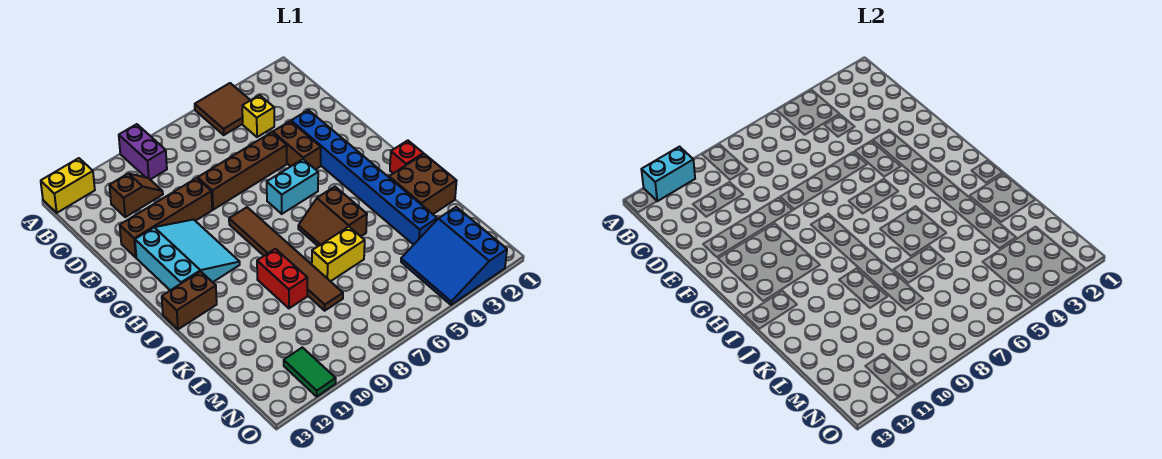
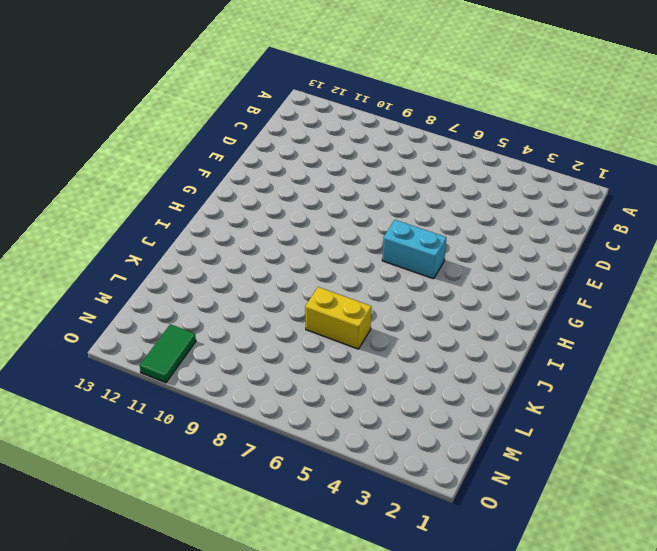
none -> brown 2x2 tile [195,83,250,135]
none -> purple 1x2 brick [119,124,167,179]
none -> yellow 1x2 brick [41,158,95,213]

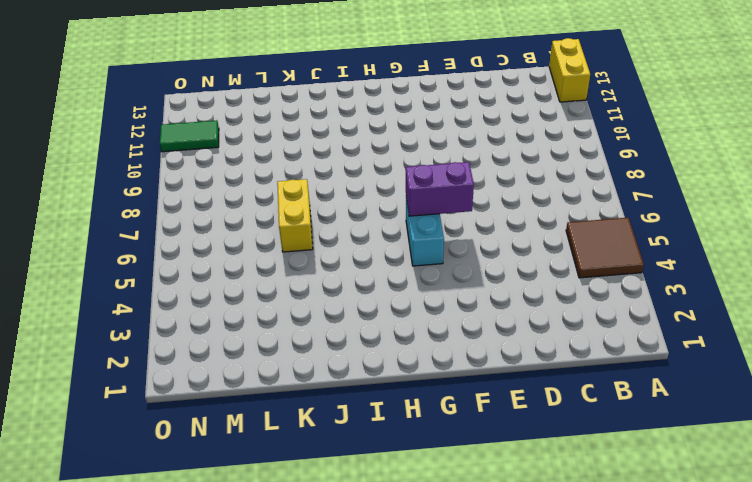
purple 1x2 brick [406,162,474,216] -> purple 1x2 brick moved to [119,124,167,179]
none -> yellow 1x1 brick [242,95,274,137]
none -> brown 1x2 slope [109,173,163,217]
none -> blue 1x8 brick [291,110,437,245]

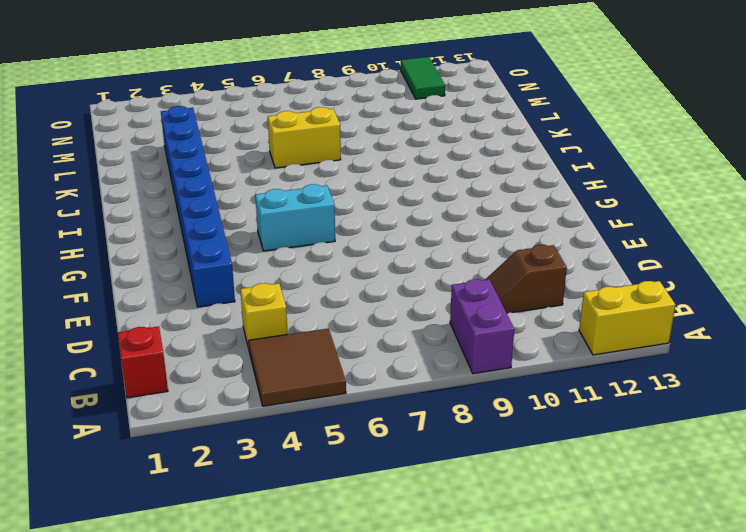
red 1x1 brick [118,326,168,398] -> red 1x1 brick moved to [390,141,423,173]
none -> brown 1x2 brick [273,121,321,170]
none -> brown 1x4 brick [198,132,287,210]
none -> brown 1x4 brick [120,178,212,257]

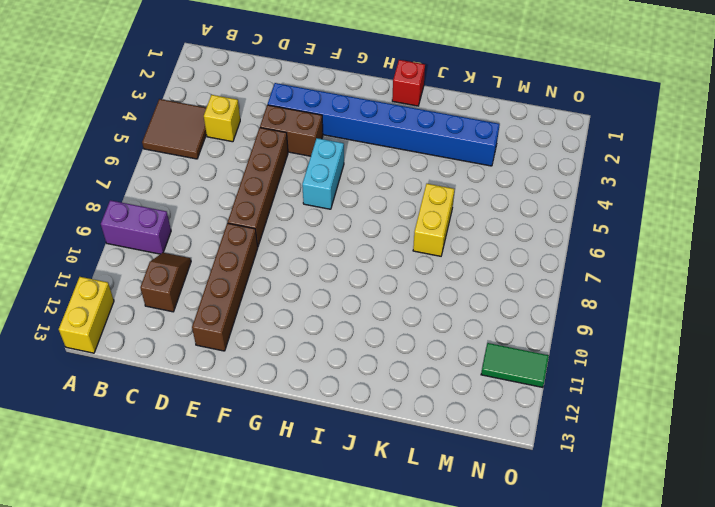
none -> cyan 3x3 slope [135,220,240,290]
none -> brown 1x6 tile [229,207,343,311]
none -> brown 2x2 slope [298,187,367,246]

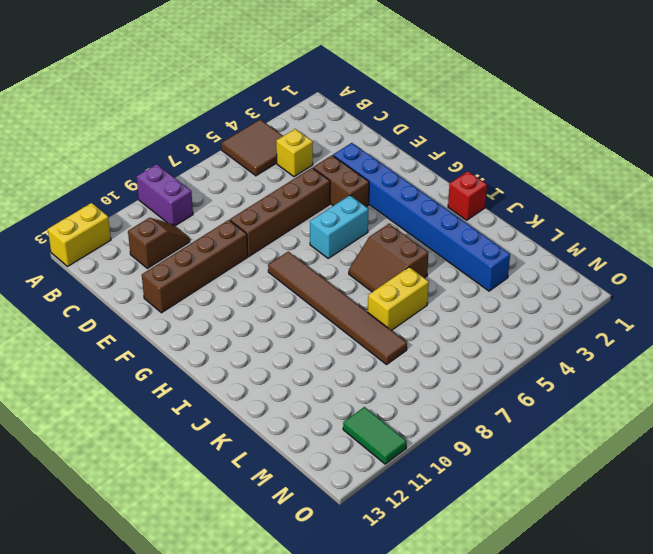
none -> cyan 3x3 slope [135,220,240,290]
none -> brown 1x2 brick [162,271,217,329]
none -> brown 2x2 brick [389,154,457,214]

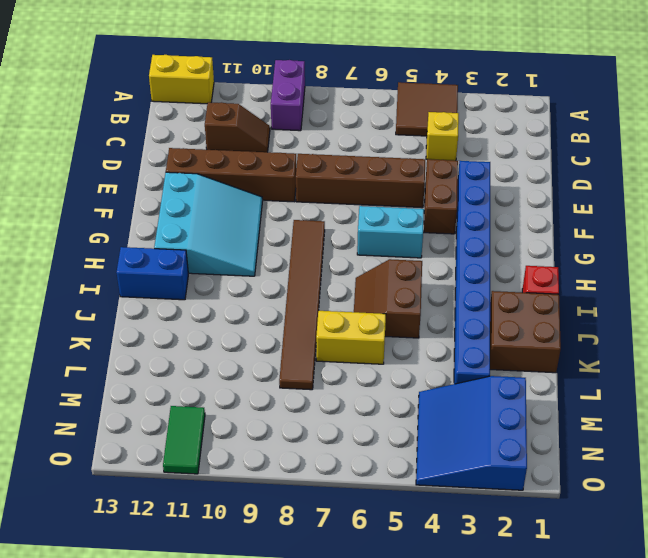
blue 1x2 brick [116,247,188,300] -> brown 1x2 brick [162,271,217,329]
none -> red 1x2 brick [257,249,307,308]
none -> cyan 1x2 brick [641,147,695,201]

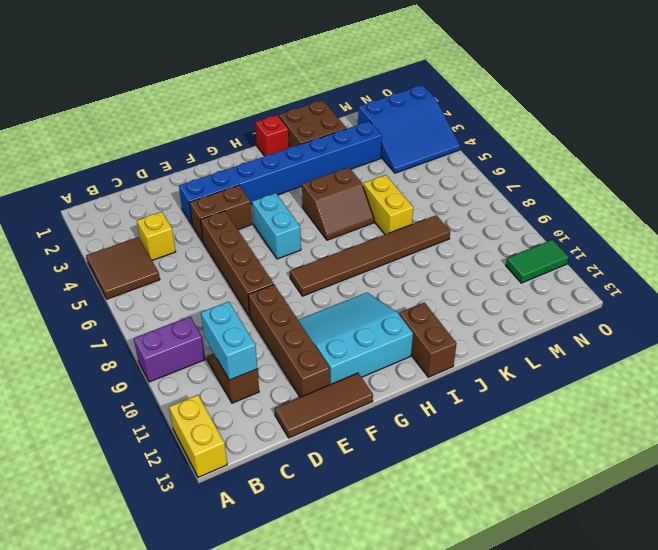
cyan 1x2 brick [201,302,257,380] -> cyan 1x2 brick moved to [641,147,695,201]
brown 1x3 tile [275,373,373,438] -> none
none -> red 1x2 brick [257,249,307,308]

